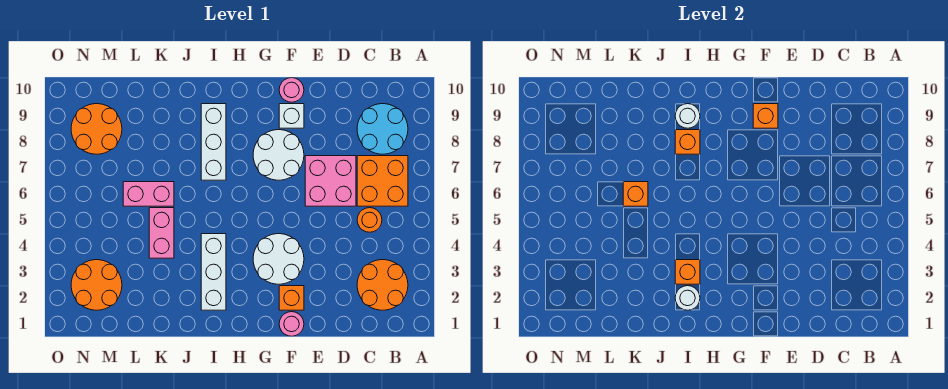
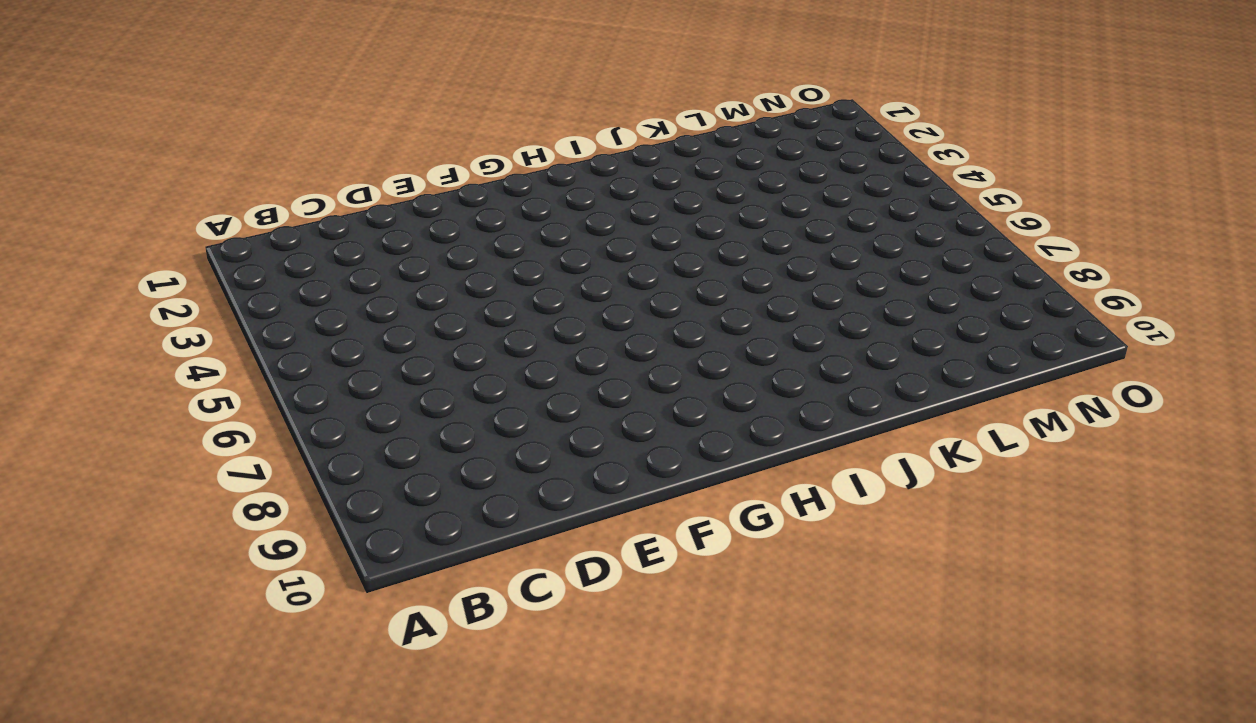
none -> orange 2x2 round brick [357,260,408,310]
none -> orange 2x2 brick [357,156,408,206]
none -> cyan 2x2 round brick [357,104,408,154]

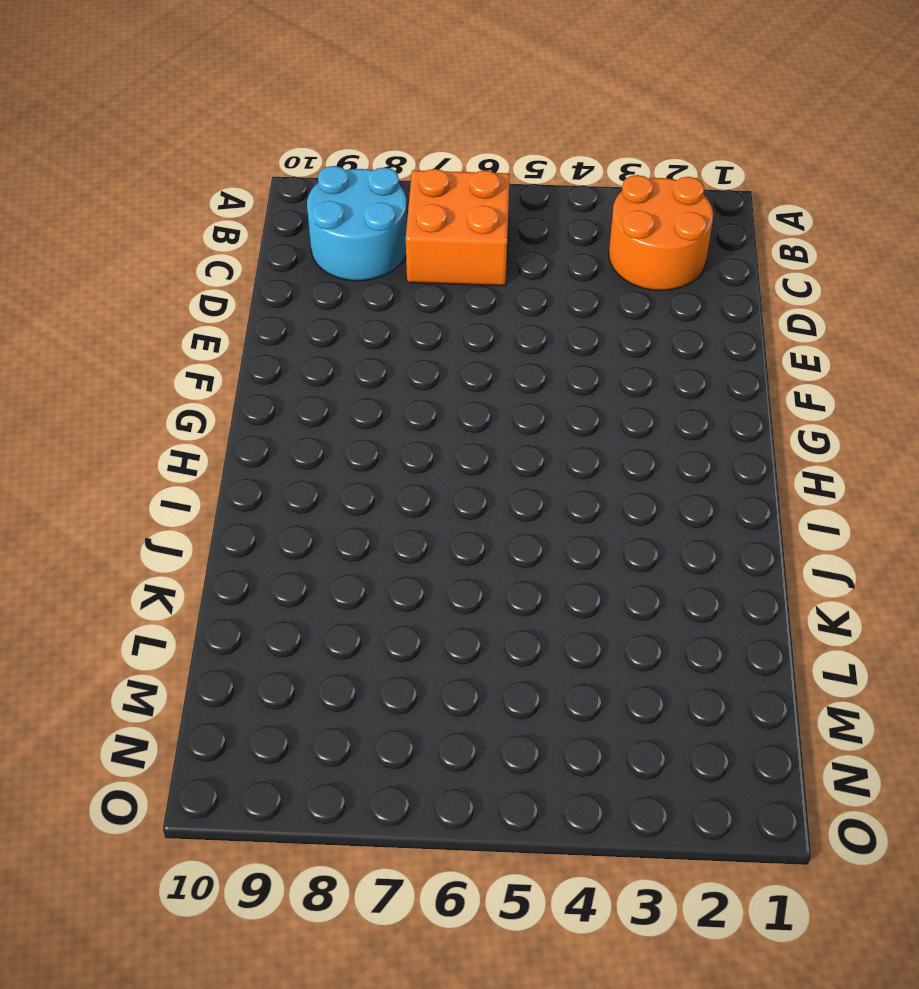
none -> orange 1x1 round brick [357,208,382,232]
none -> pink 2x2 brick [305,156,356,206]
none -> pink 1x1 round brick [279,312,304,336]

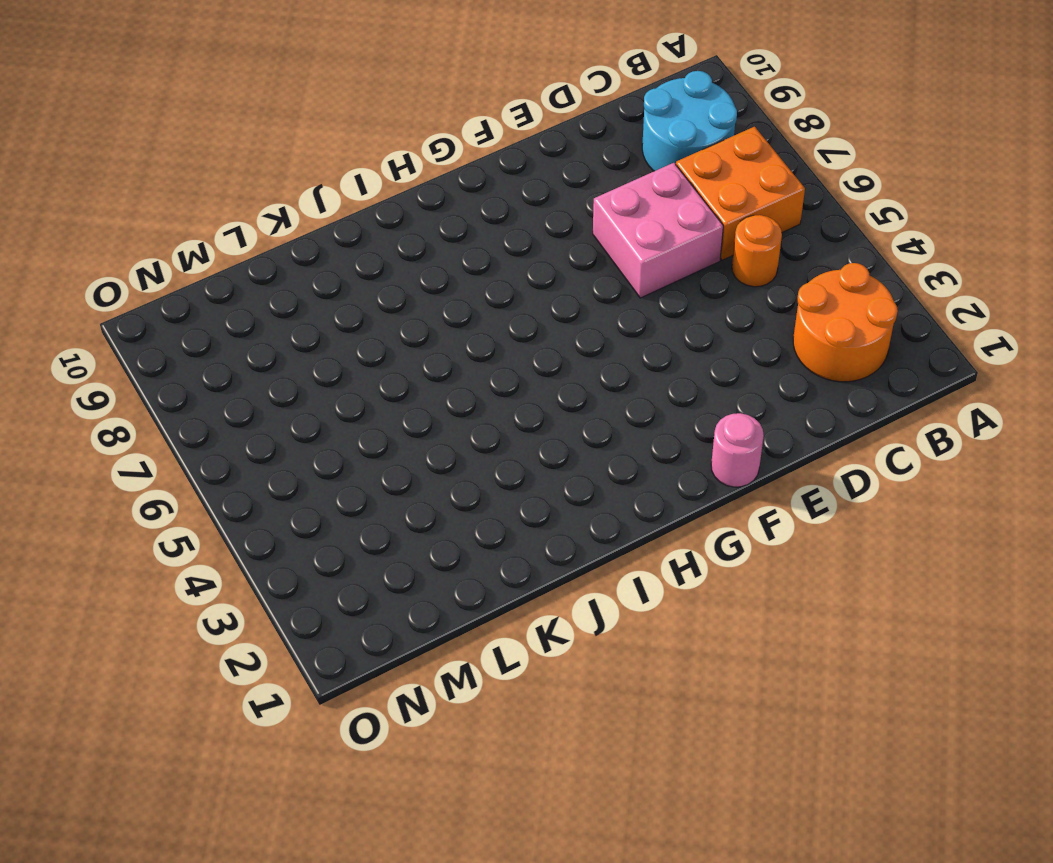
none -> orange 1x1 brick [279,286,304,310]
none -> white 2x2 round brick [253,234,304,284]
none -> white 2x2 round brick [253,130,304,180]

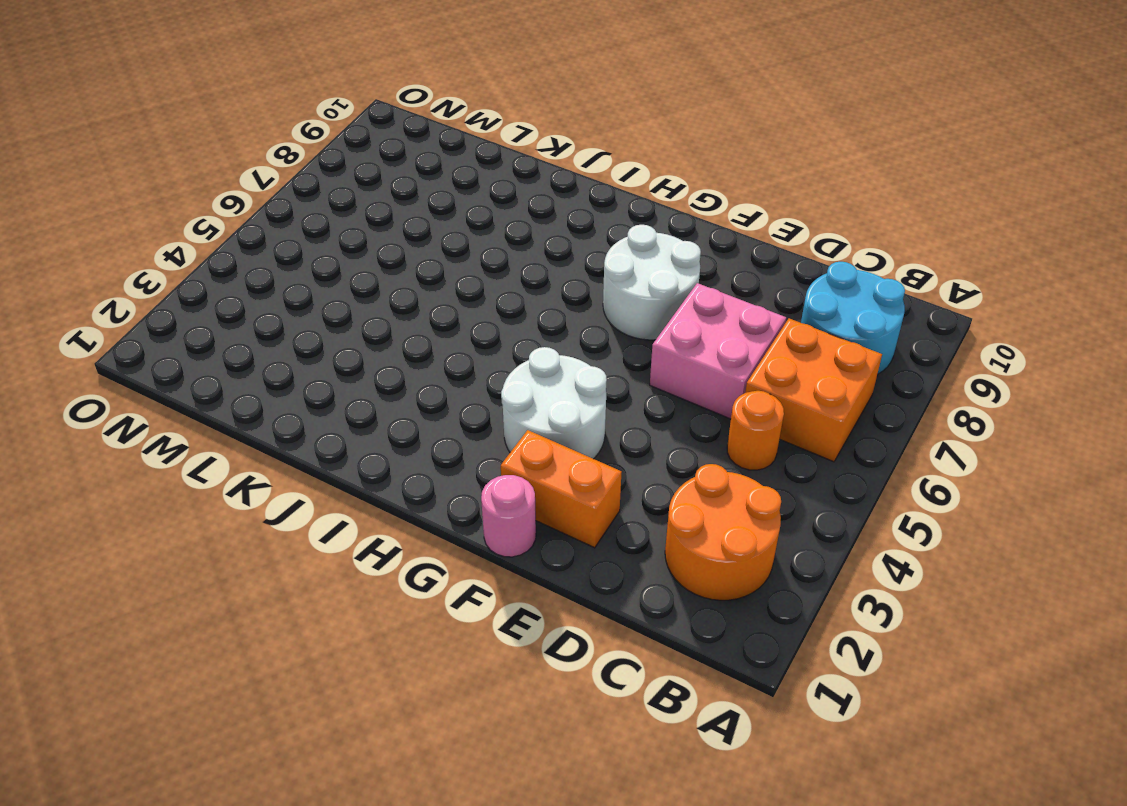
orange 1x2 brick [501,430,622,548] -> orange 1x1 brick [279,286,304,310]
none -> white 1x1 brick [279,104,304,128]
none -> pink 1x1 round brick [279,78,304,102]
none -> white 1x3 brick [201,234,226,310]

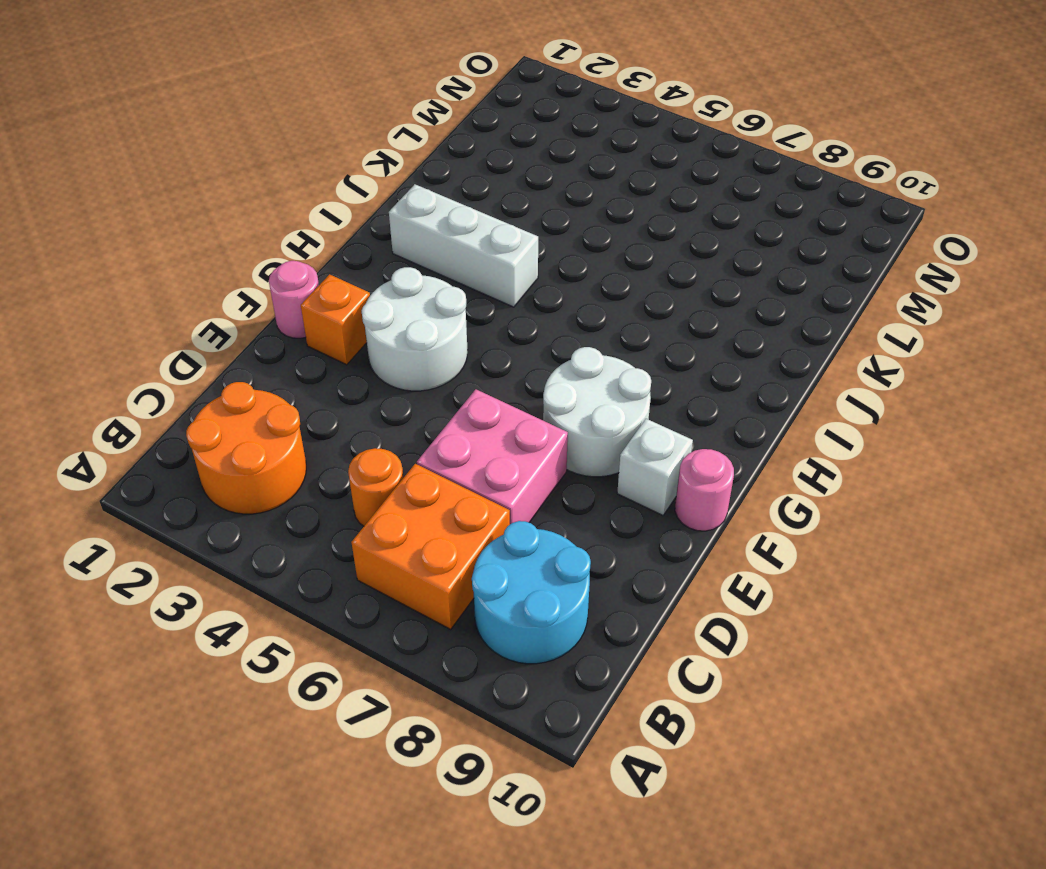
none -> white 1x3 brick [201,104,226,180]
none -> pink 1x2 brick [149,208,174,258]
none -> pink 1x2 brick [123,182,174,206]

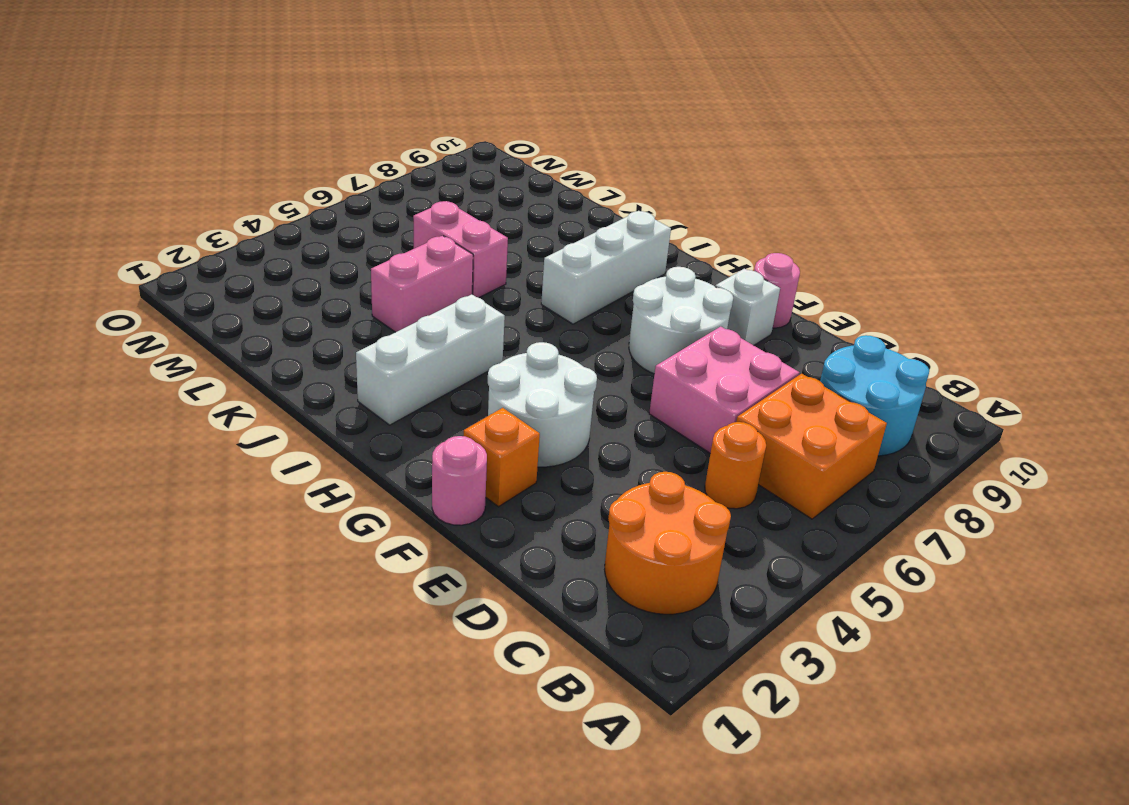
none -> orange 2x2 round brick [71,260,122,310]
none -> orange 2x2 round brick [71,104,122,154]
none -> orange 1x1 brick [753,104,778,128]

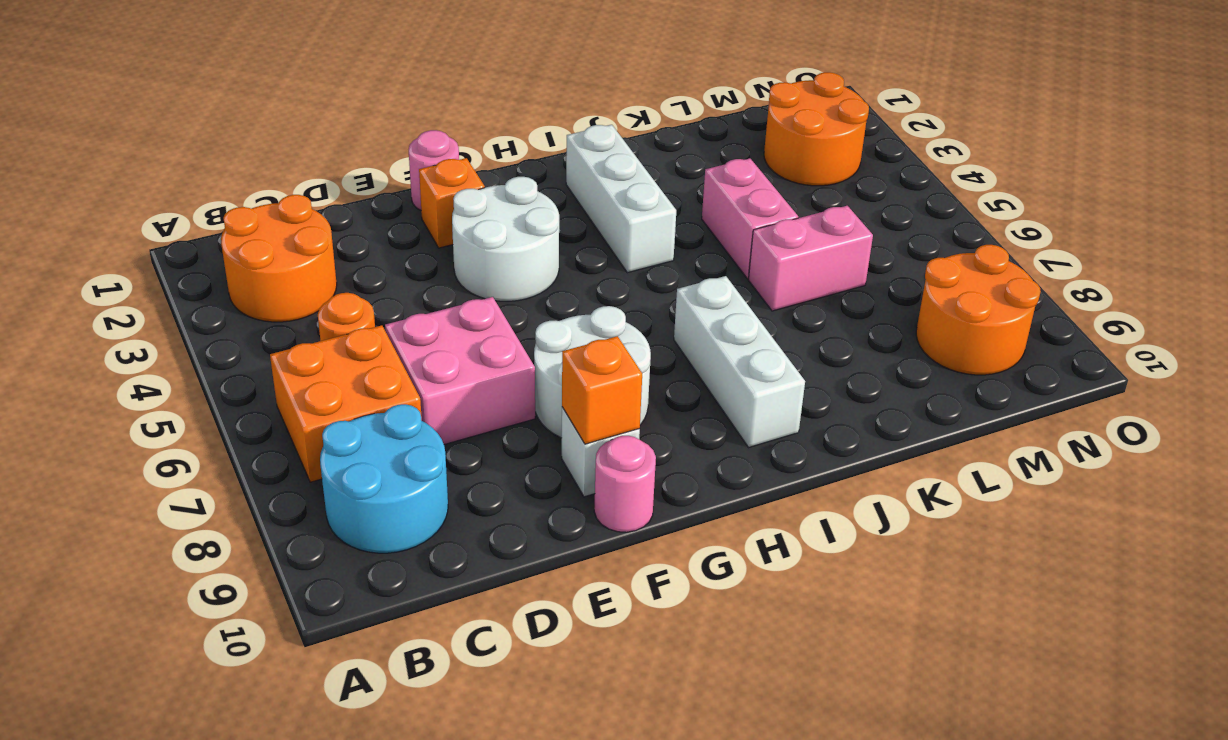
none -> white 1x1 round brick [675,286,700,310]
none -> orange 1x1 brick [675,260,700,284]
none -> orange 1x1 brick [675,130,700,154]

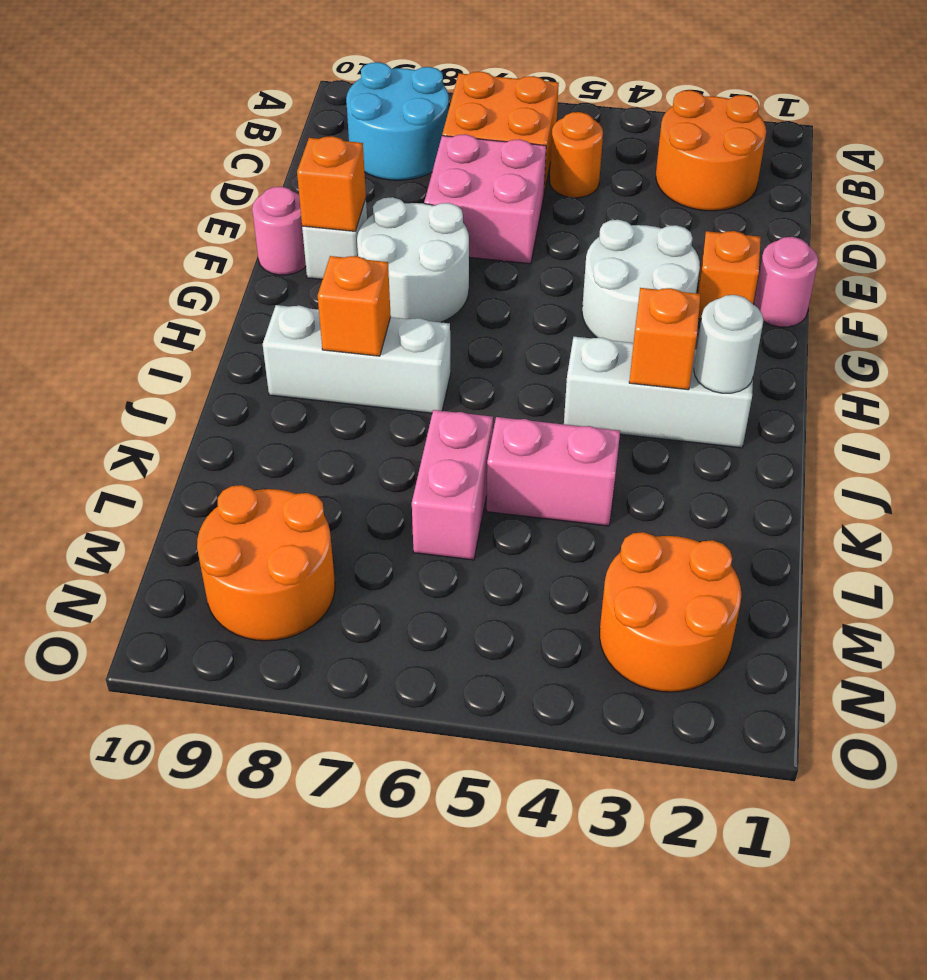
none -> white 1x1 round brick [675,104,700,128]
none -> orange 1x1 brick [623,182,648,206]

